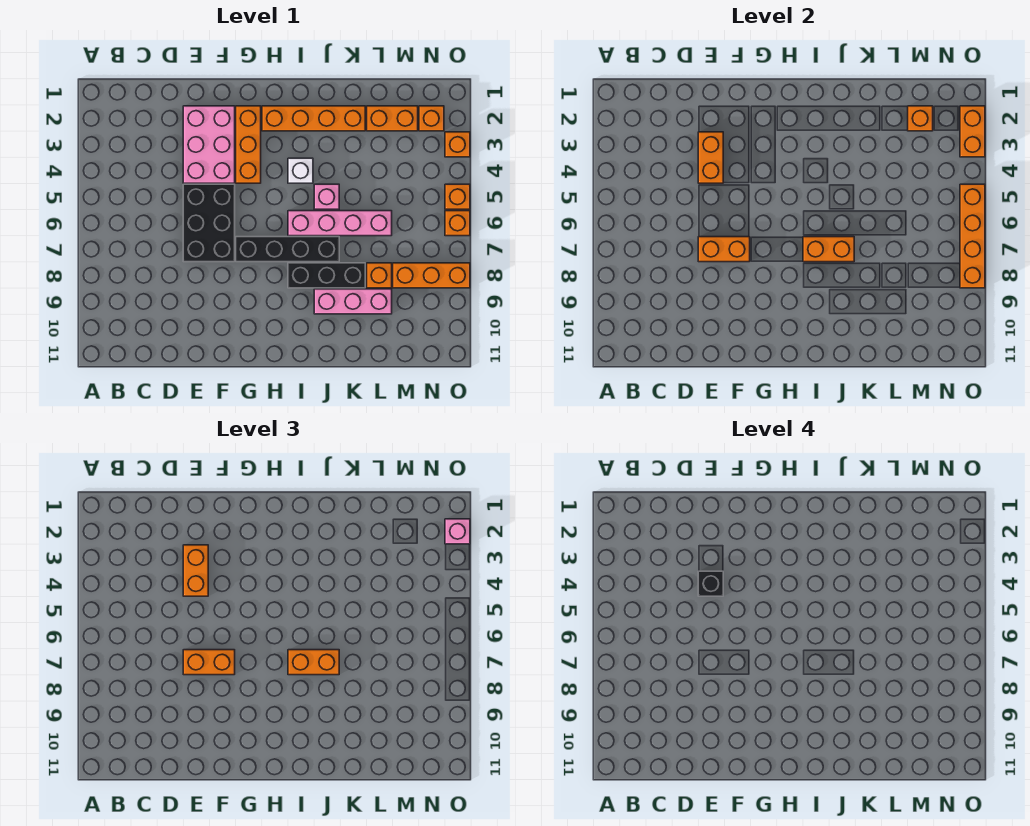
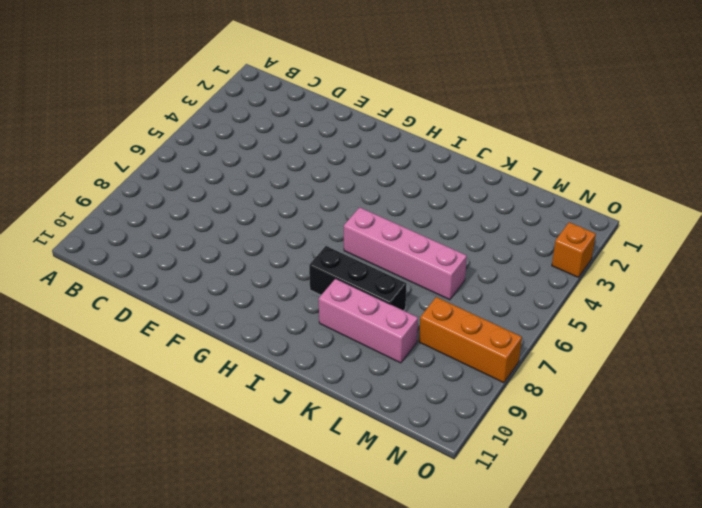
none -> pink 2x3 brick [183,106,235,183]
none -> black 2x3 brick [183,184,235,262]
none -> orange 1x3 brick [236,106,261,183]

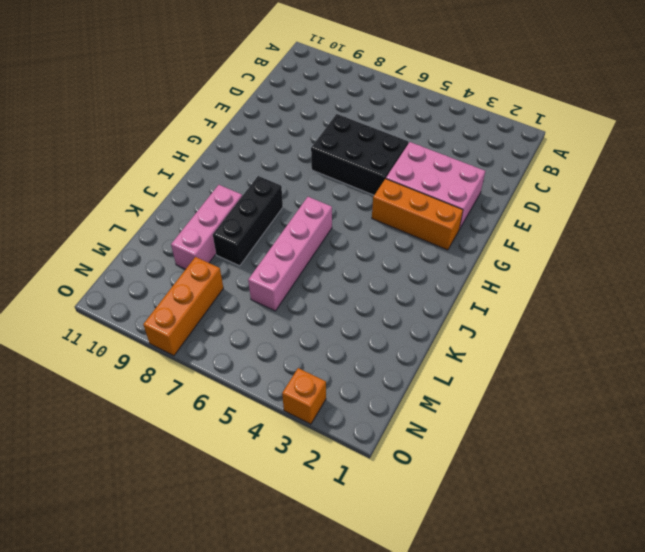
none -> black 1x4 brick [236,237,339,262]
none -> orange 1x4 brick [262,106,365,131]
none -> white 1x1 brick [288,158,313,183]

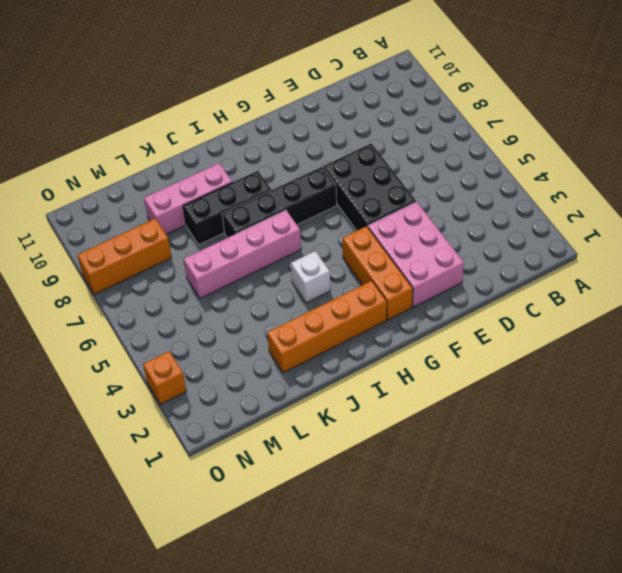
none -> pink 1x1 brick [314,184,339,209]
none -> orange 1x2 brick [367,106,418,131]
none -> orange 1x1 brick [367,263,392,288]

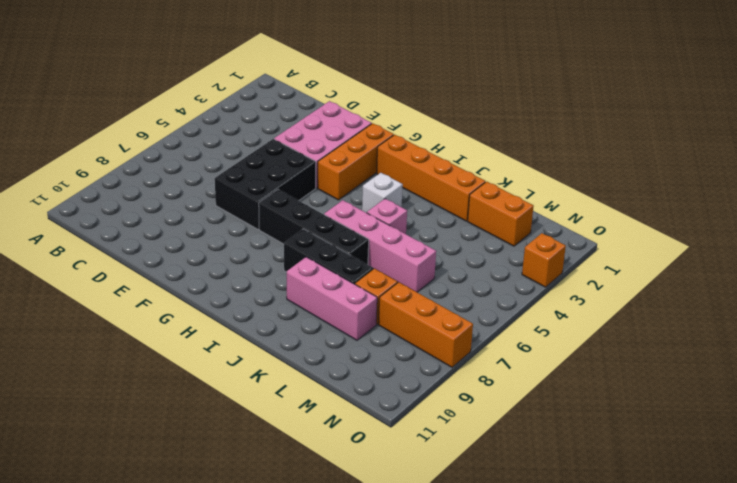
none -> orange 1x1 brick [419,106,444,131]
none -> orange 1x1 brick [445,184,470,209]
none -> orange 1x1 brick [445,211,470,236]

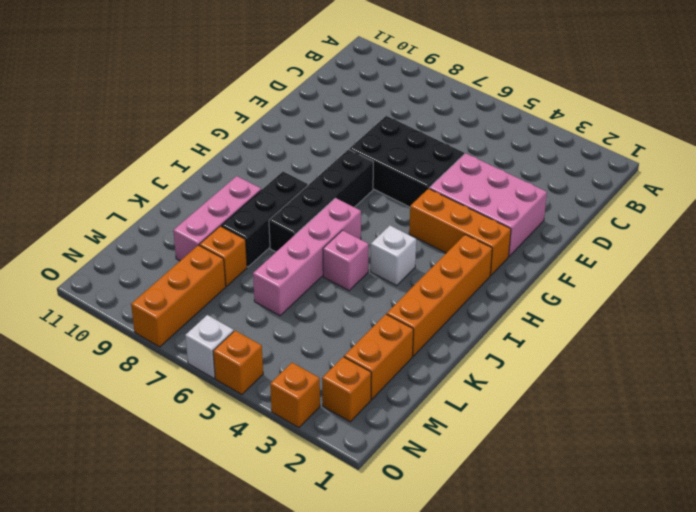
white 1x1 brick [185,315,234,378] -> orange 1x1 brick [445,211,470,236]
none -> orange 1x2 brick [698,132,723,183]
none -> orange 1x2 brick [698,237,750,262]
none -> orange 1x2 brick [803,237,854,262]

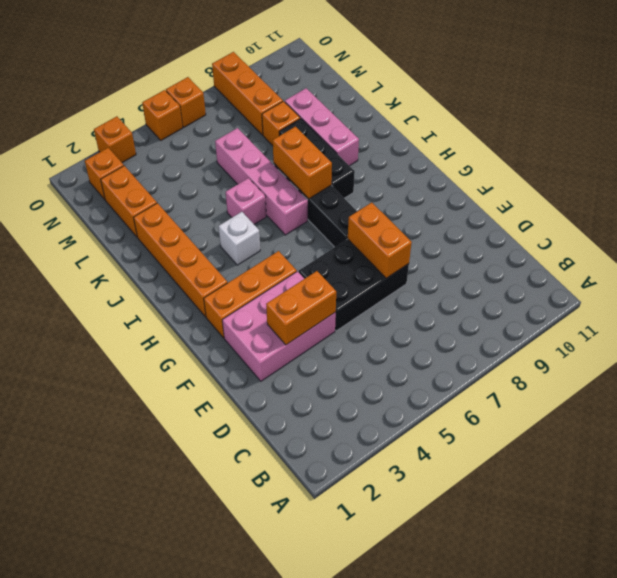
none -> orange 1x1 brick [908,106,933,131]
none -> orange 1x2 brick [960,106,985,157]
none -> orange 1x4 brick [960,184,985,288]

